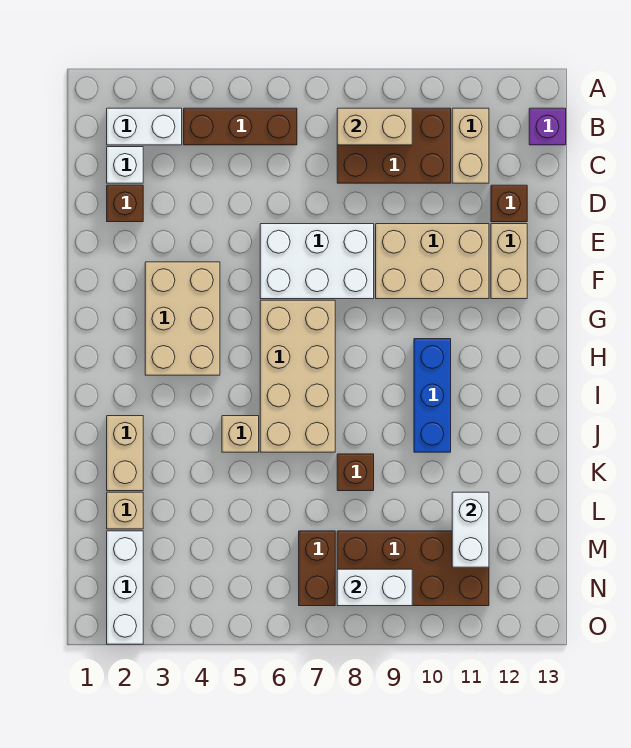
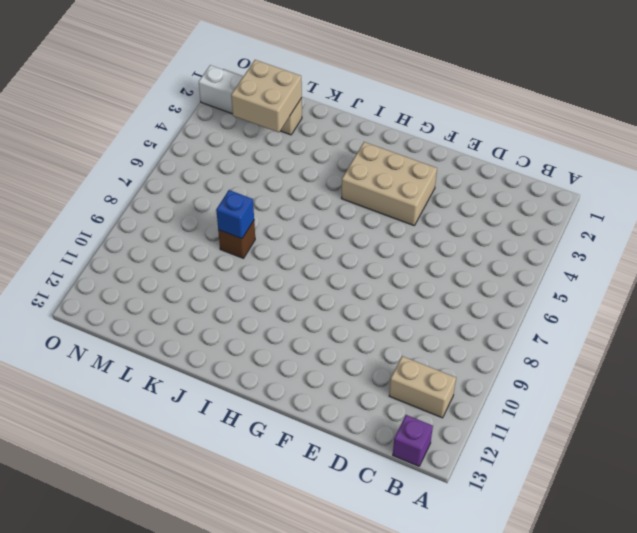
blue 1x1 brick [216,190,254,239] -> none
tan 2x2 brick [231,60,302,132] -> none
none -> white 1x2 brick [107,108,182,145]
none -> brown 1x3 brick [184,108,297,145]
none -> brown 2x3 brick [337,108,451,183]

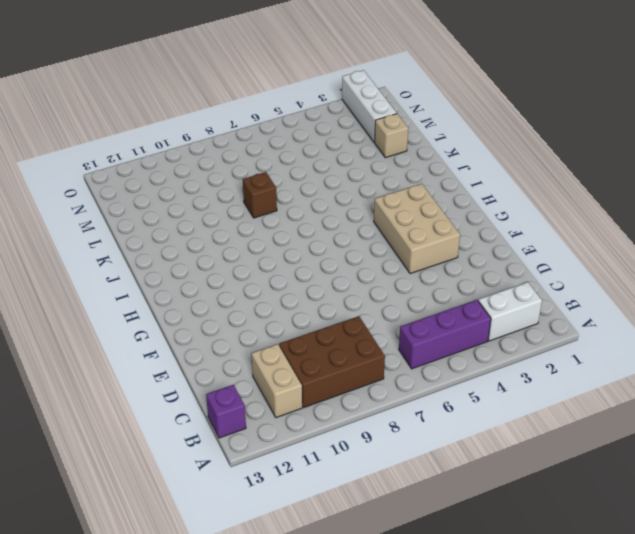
purple 1x3 brick [399,300,491,369] -> brown 1x3 brick [184,108,297,145]
none -> white 1x1 brick [107,147,143,183]
none -> brown 1x1 brick [107,185,143,222]
none -> brown 1x1 brick [491,185,527,222]

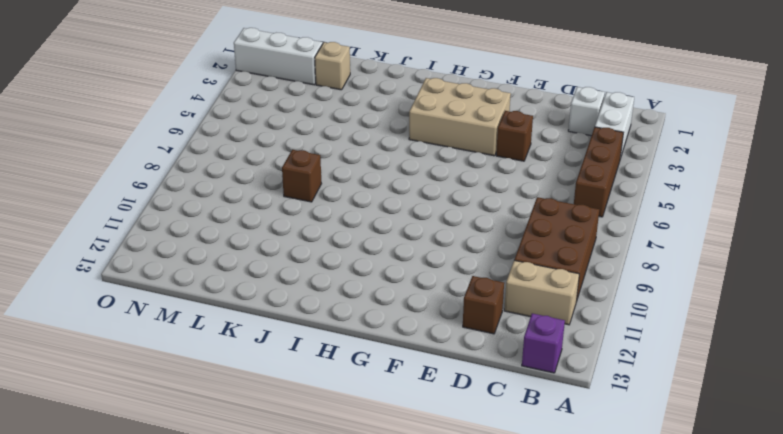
brown 1x1 brick [496,111,533,161] -> brown 1x1 brick moved to [107,185,143,222]
none -> white 2x3 brick [260,224,374,299]
none -> tan 2x3 brick [376,224,489,299]
none -> tan 1x2 brick [491,224,527,299]

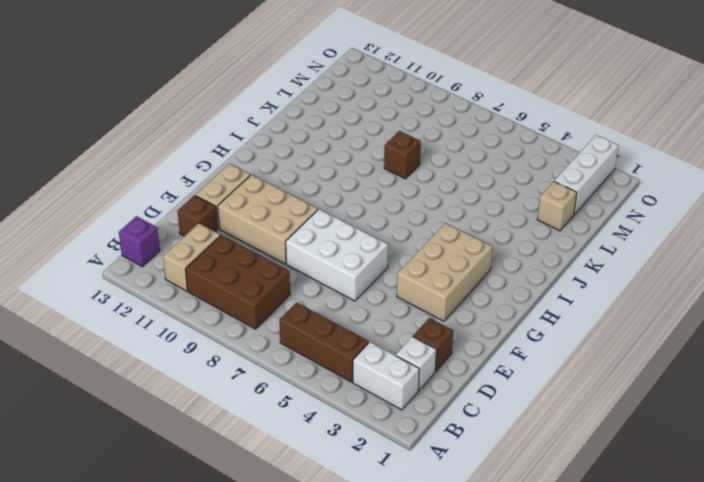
none -> tan 2x4 brick [260,300,335,452]
none -> blue 1x3 brick [414,339,451,452]
none -> tan 1x2 brick [107,416,143,491]

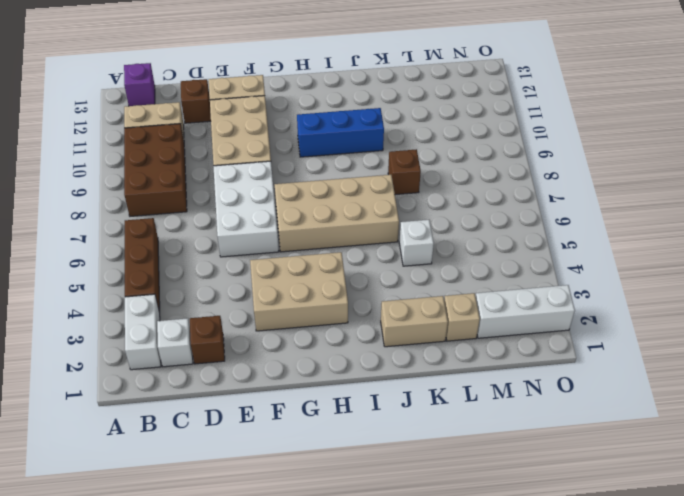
white 1x1 brick [399,220,434,266] -> none
none -> tan 1x1 brick [222,416,259,452]
none -> brown 1x2 brick [299,531,335,606]
none -> brown 2x4 brick [337,531,489,606]

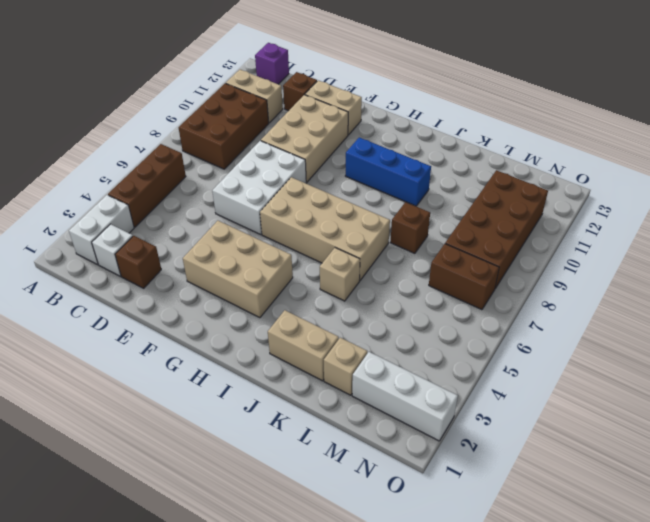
none -> tan 1x2 brick [337,108,412,145]
none -> white 1x2 brick [452,492,489,567]
none -> white 1x2 brick [337,569,412,606]

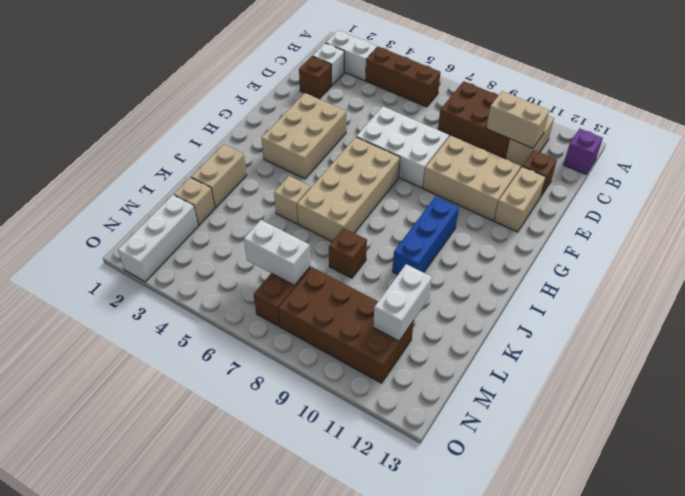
tan 1x2 brick [486,91,549,148] -> tan 1x2 brick moved to [337,108,412,145]
white 1x2 brick [244,220,311,285] -> white 1x2 brick moved to [337,569,412,606]

